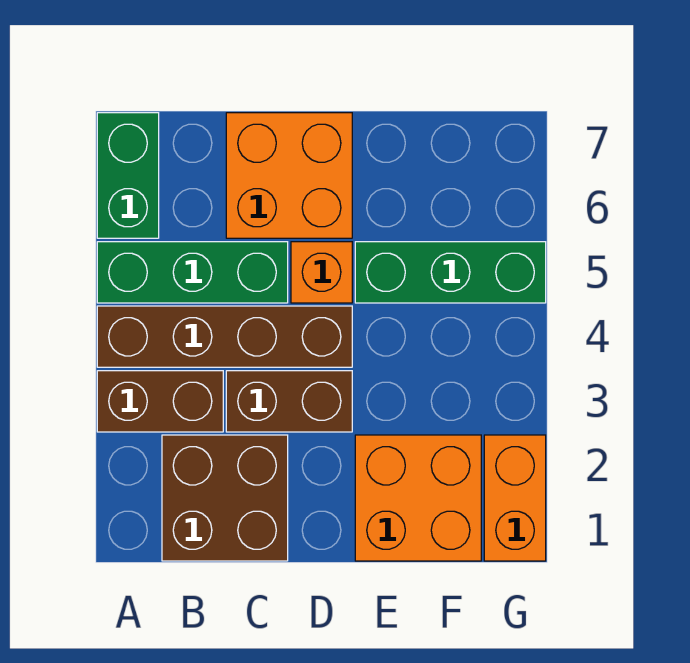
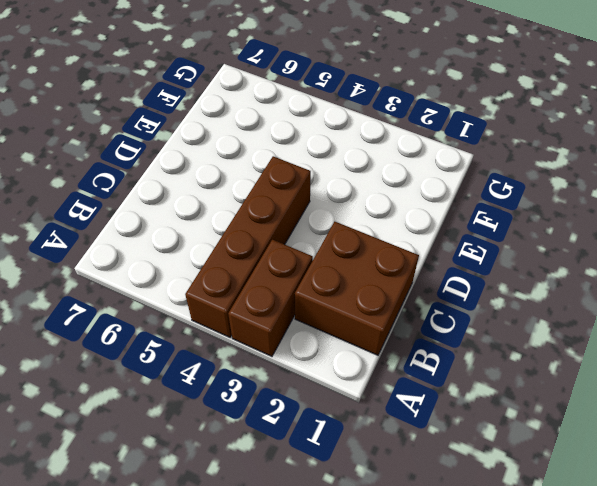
none -> green 1x3 brick [97,242,288,303]
none -> green 1x2 brick [97,113,159,238]

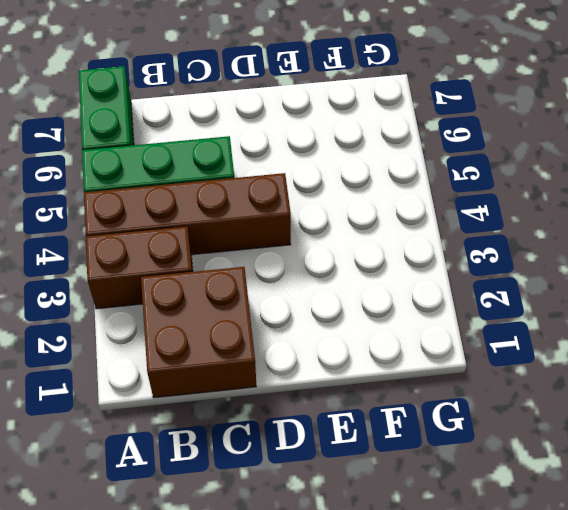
none -> brown 1x2 brick [226,371,352,432]
none -> orange 2x2 brick [226,113,352,238]

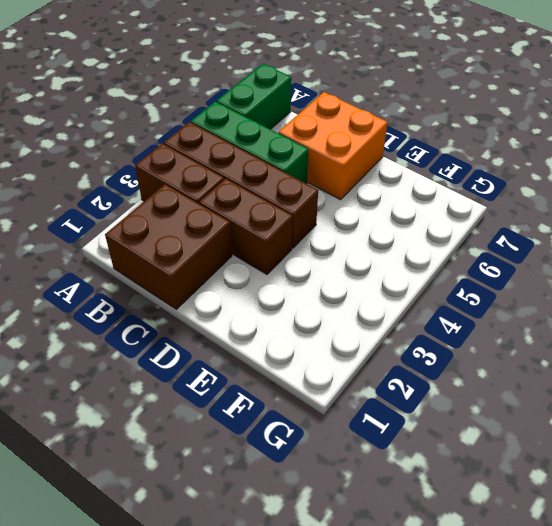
none -> orange 1x1 brick [291,242,352,303]
none -> orange 2x2 brick [355,435,481,561]

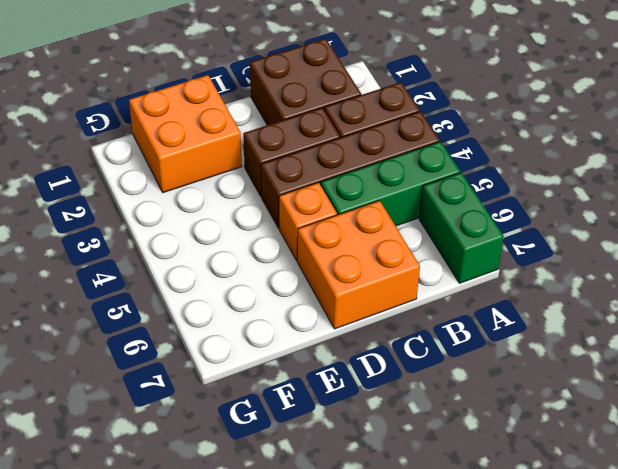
none -> green 1x3 brick [355,242,546,303]
none -> orange 1x2 brick [484,435,546,561]

